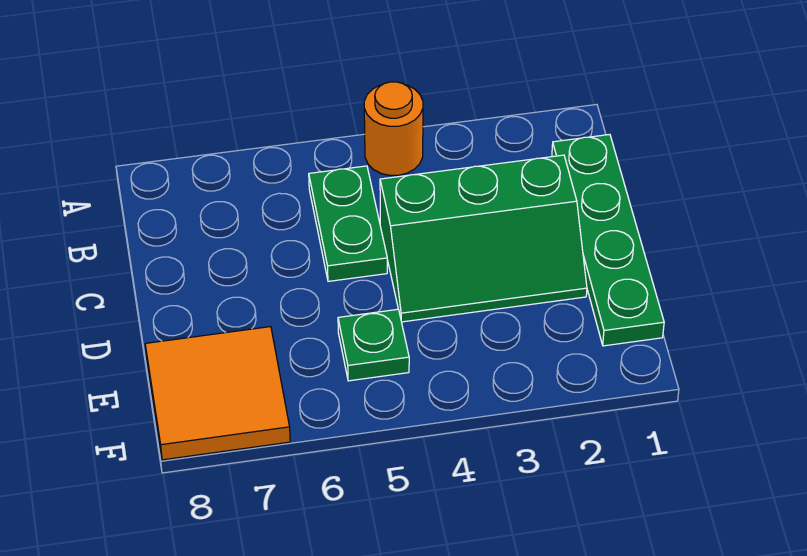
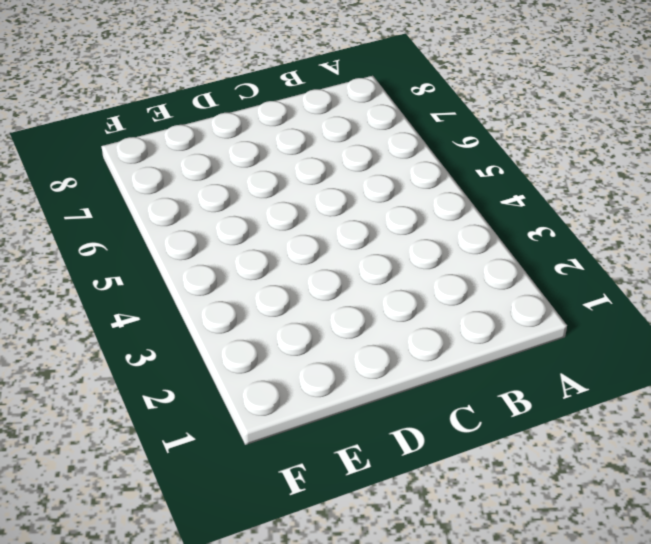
none -> orange 1x1 round brick [364,82,423,175]
none -> green 1x4 plate [552,134,664,346]

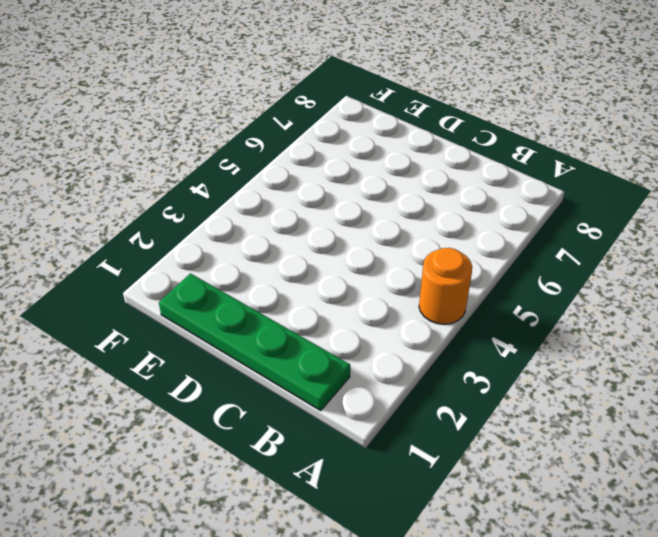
none -> green 1x2 plate [309,166,387,281]
none -> green 2x3 slope [380,155,587,322]

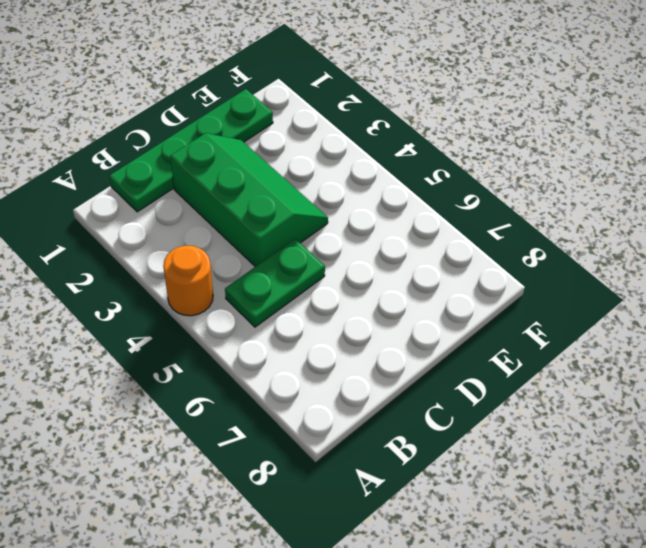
none -> green 1x1 plate [338,309,409,381]
none -> orange 2x2 tile [145,327,290,460]

